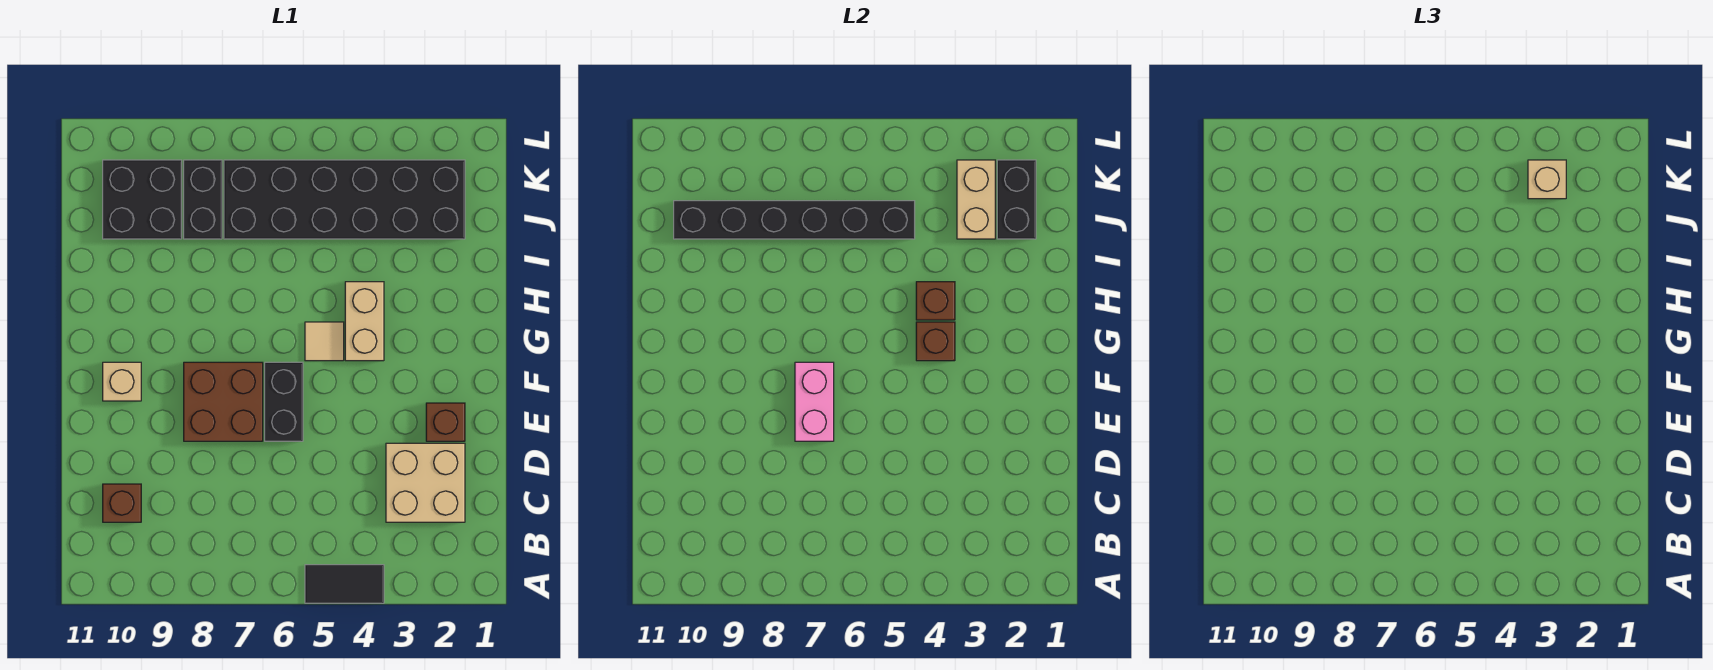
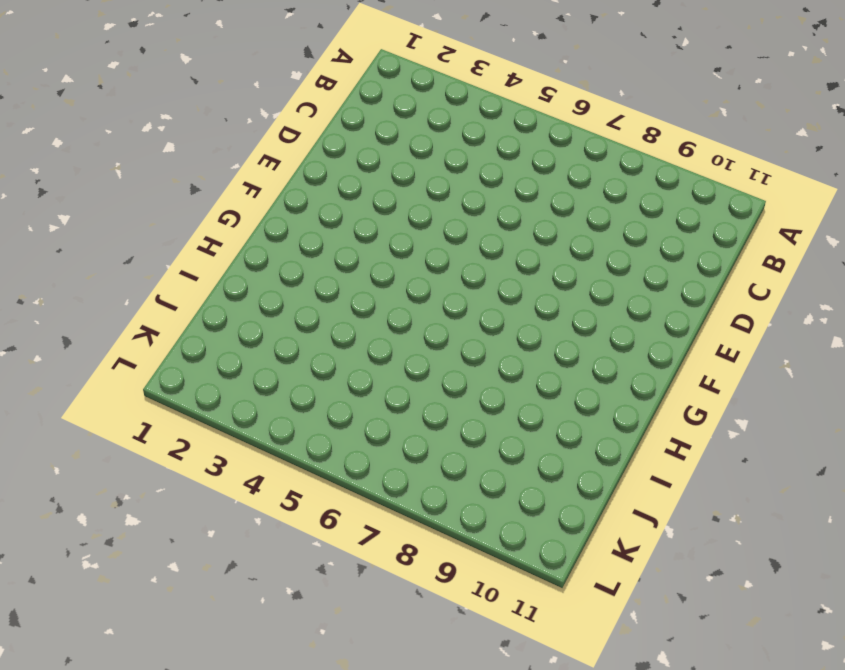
none -> black 1x2 tile [305,565,384,603]
none -> tan 2x2 brick [386,443,465,522]
none -> brown 1x1 brick [103,484,141,522]

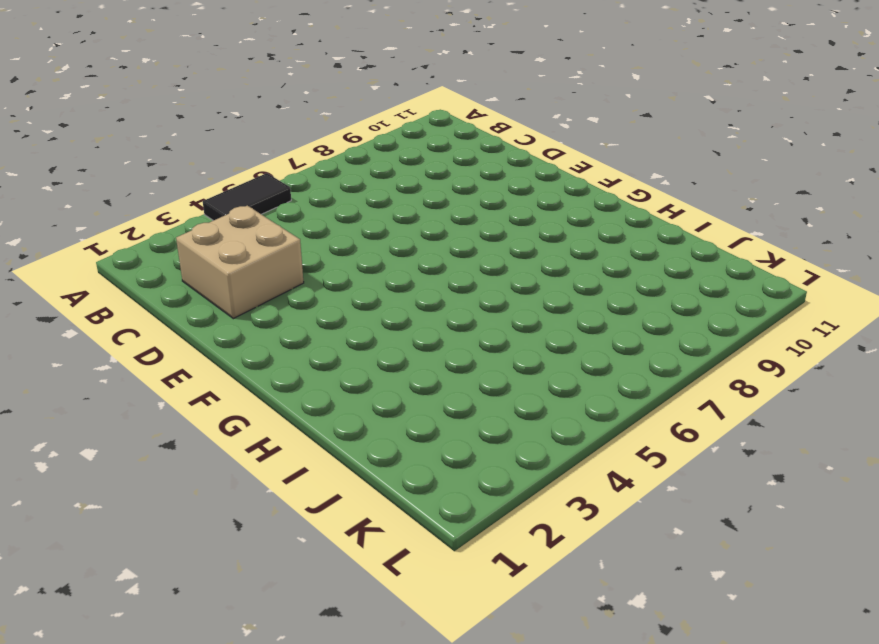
none -> brown 1x1 brick [103,484,141,522]
none -> brown 1x1 brick [426,403,465,441]
none -> black 1x2 brick [265,362,303,441]

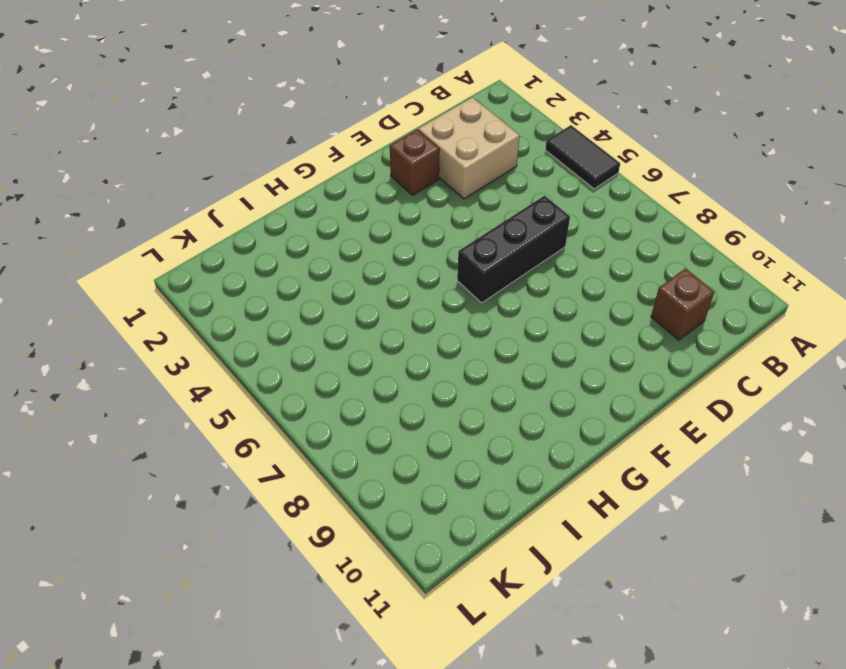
black 1x3 brick [457,195,570,303] -> black 1x2 brick [265,362,303,441]
none -> brown 2x2 brick [184,362,263,441]
none -> tan 1x1 brick [103,362,141,401]
none -> tan 1x2 brick [345,282,384,361]

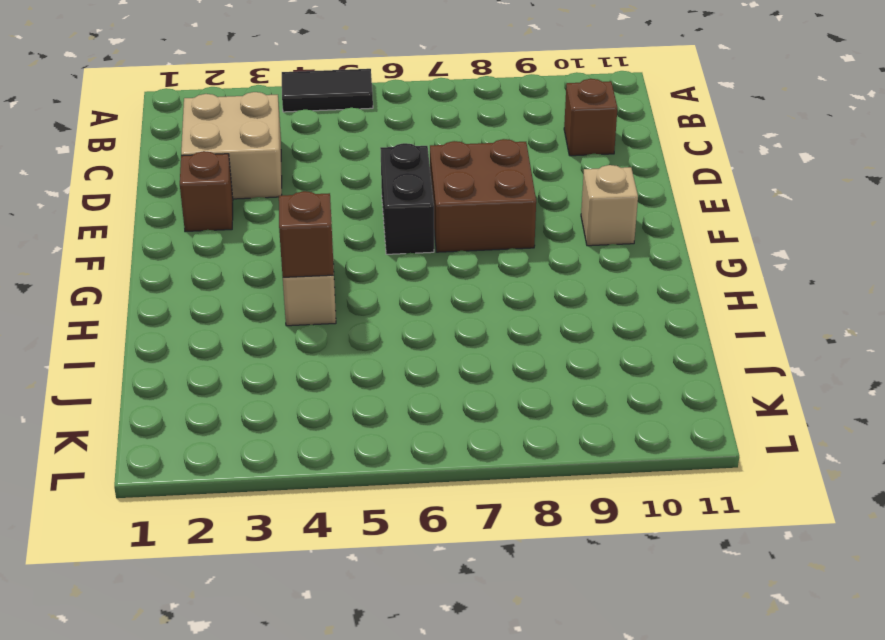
none -> tan 1x1 tile [305,322,344,361]
none -> black 2x6 brick [224,160,465,239]
none -> black 1x2 brick [184,160,222,239]

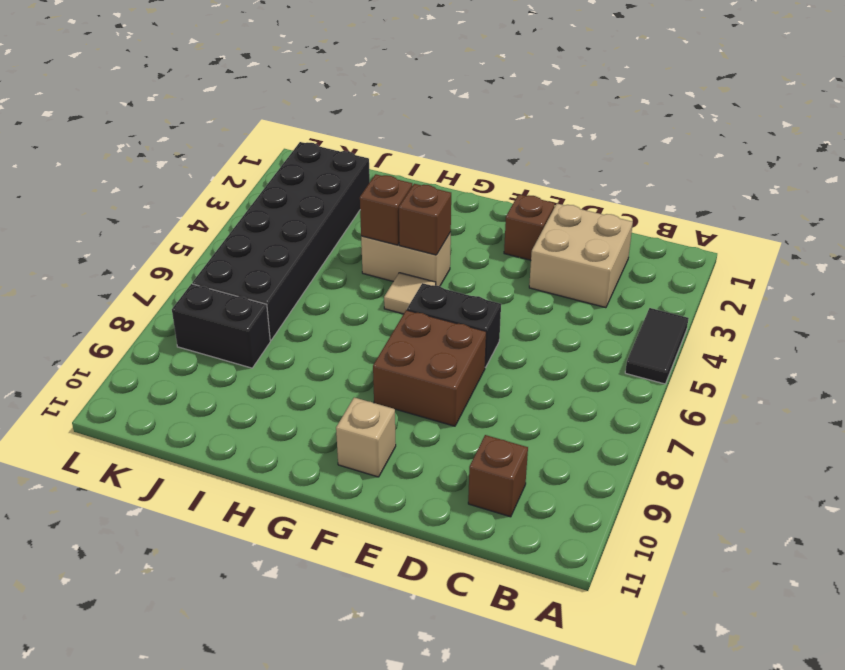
none -> black 2x2 brick [103,160,182,239]
none -> pink 1x2 brick [795,362,834,441]
none -> black 1x2 brick [997,160,1036,239]

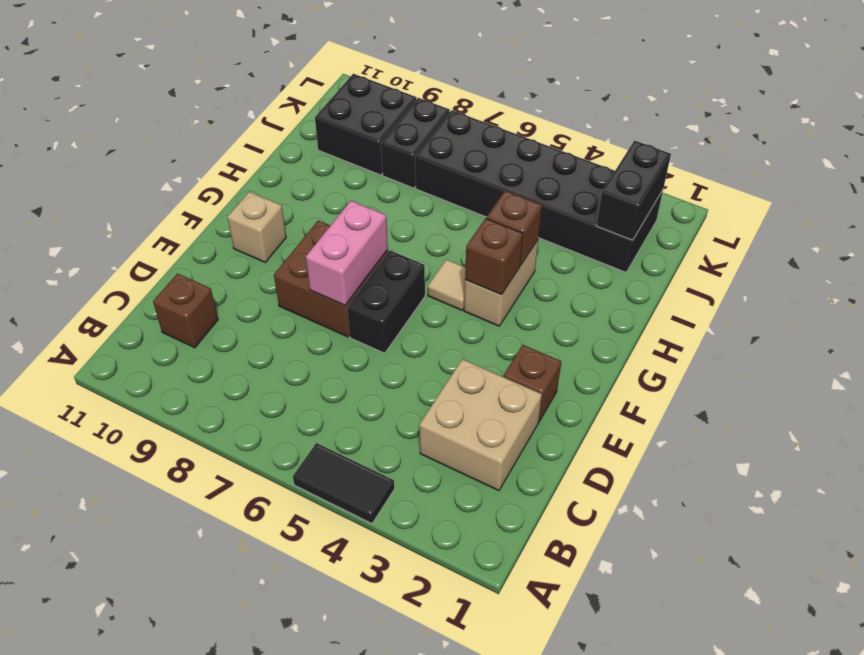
none -> tan 1x2 brick [957,160,995,239]
none -> black 1x6 brick [674,201,915,239]
none -> tan 1x1 brick [1528,160,1566,199]

